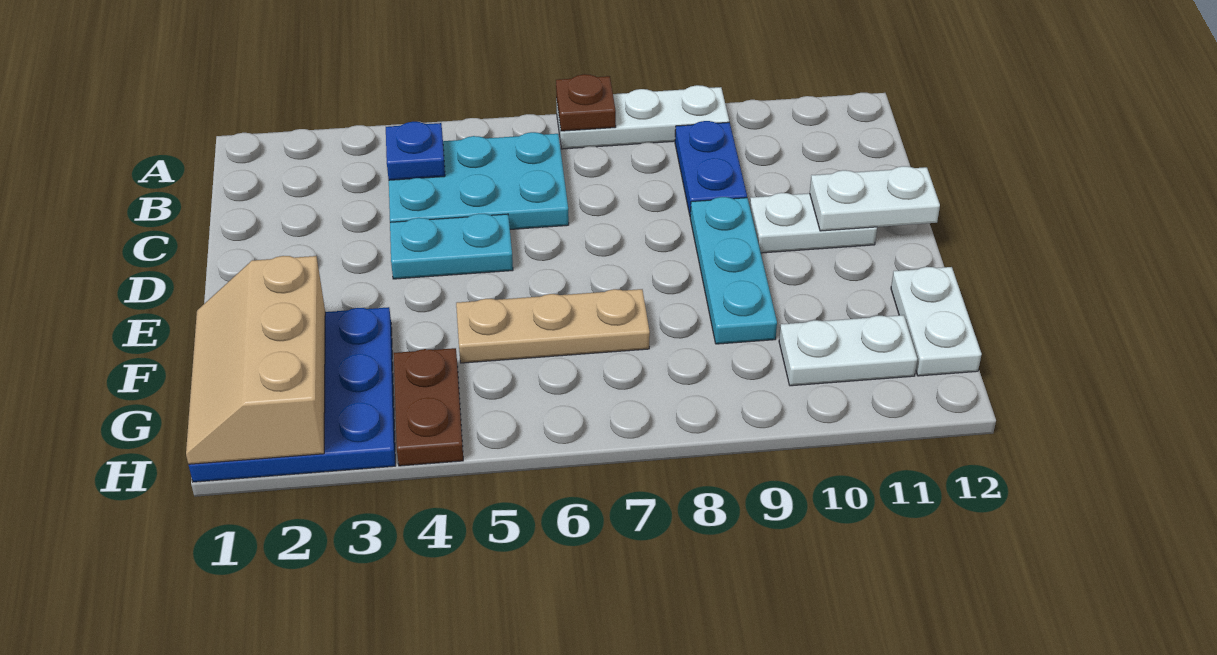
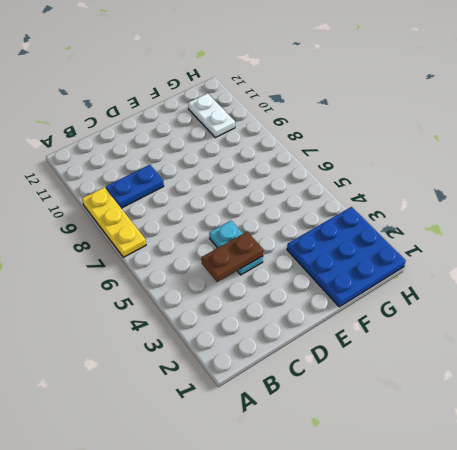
yellow 1x3 plate [82,187,146,257] -> white 1x3 plate [556,85,729,149]
brown 1x2 plate [201,232,263,282] -> brown 1x2 plate moved to [394,348,463,466]
none -> cyan 2x3 plate [389,132,569,229]
none -> cyan 1x3 plate [690,197,777,344]
none -> white 1x2 plate [750,193,877,253]

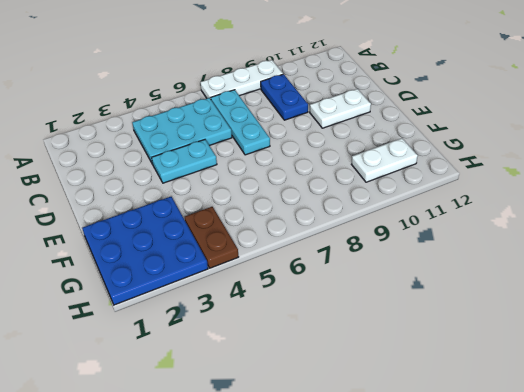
cyan 1x3 plate [211,90,270,155] -> cyan 1x3 plate moved to [690,197,777,344]
none -> tan 1x3 plate [456,289,650,363]
none -> white 1x2 plate [891,267,982,376]
none -> brown 1x1 plate [556,74,616,131]

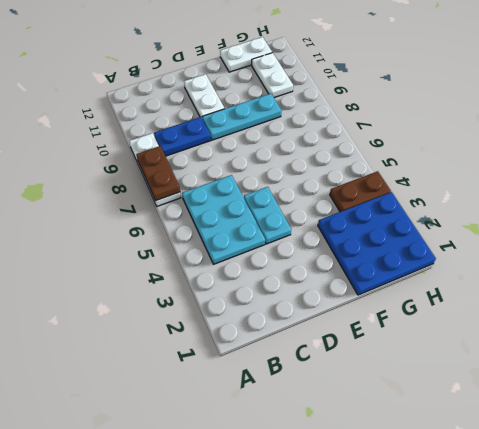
brown 1x2 plate [136,146,180,201] -> brown 1x1 plate [556,74,616,131]
none -> tan 1x3 plate [456,289,650,363]
none -> blue 1x1 plate [386,122,445,180]
none -> white 1x2 plate [810,166,940,231]

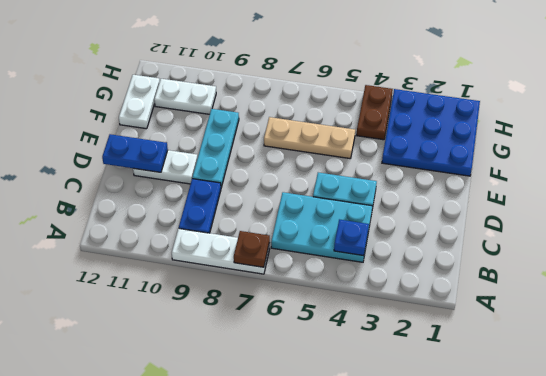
blue 1x2 plate [102,134,168,172] -> white 1x2 plate [810,166,940,231]
none -> tan 2x3 slope [186,256,325,464]

